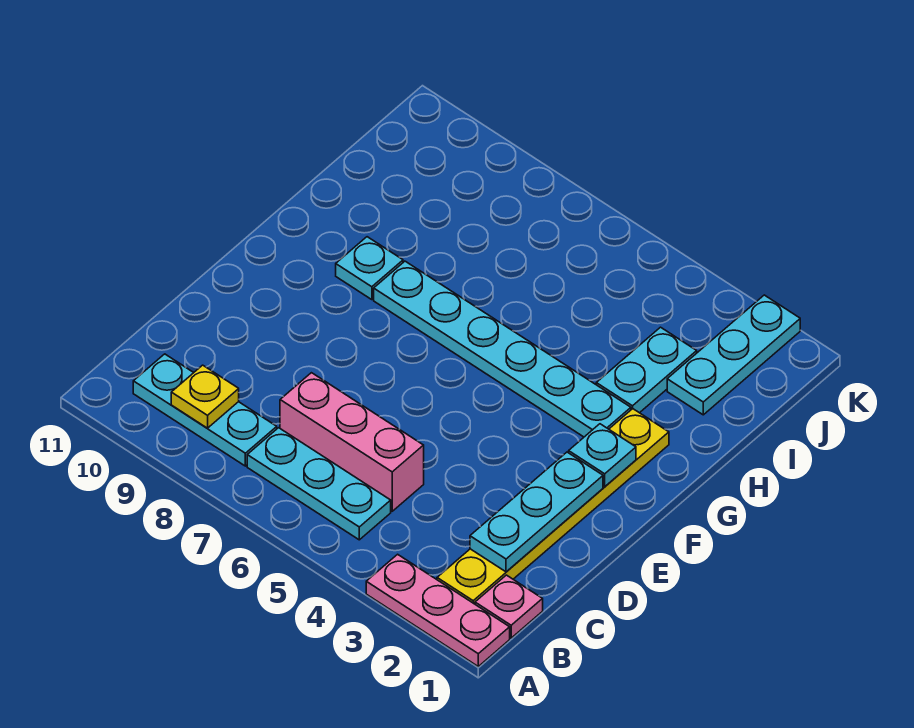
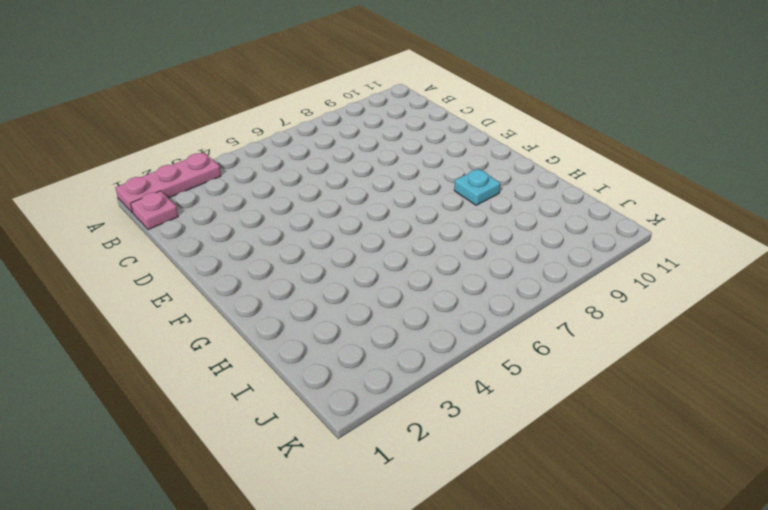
none -> yellow 1x6 plate [437,409,669,604]
none -> cyan 1x3 plate [247,428,391,540]
none -> cyan 1x3 plate [133,354,277,466]

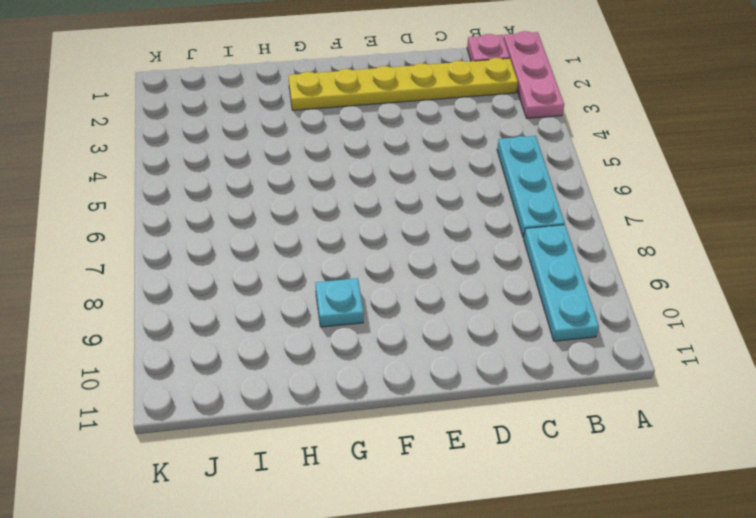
none -> pink 1x3 brick [280,373,424,511]
none -> cyan 1x6 plate [374,261,631,437]
none -> cyan 1x2 plate [596,327,697,413]

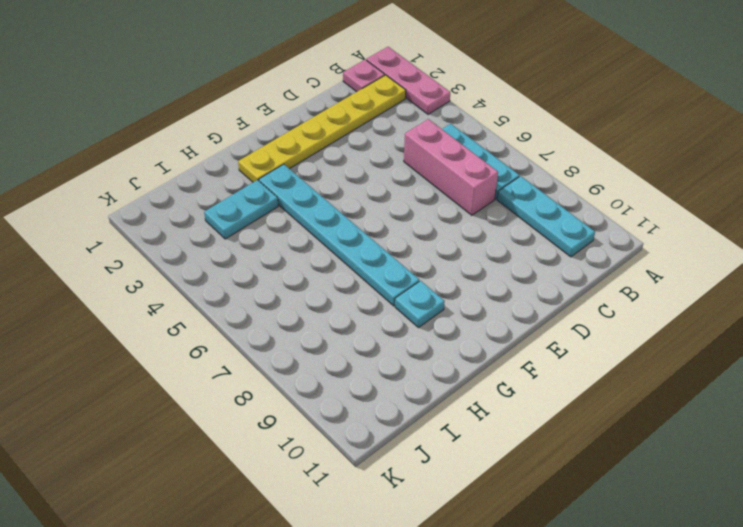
none -> cyan 1x3 plate [667,295,800,415]
none -> yellow 1x1 plate [171,365,239,428]
none -> cyan 1x3 plate [470,452,603,572]

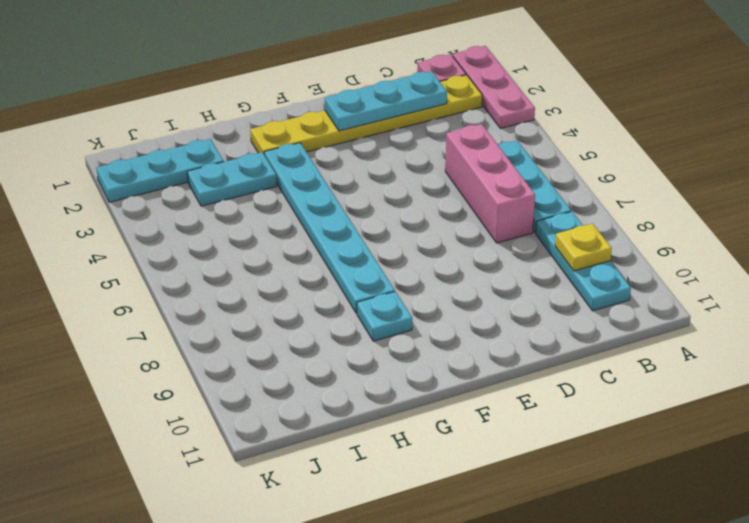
none -> cyan 1x1 plate [569,424,636,487]

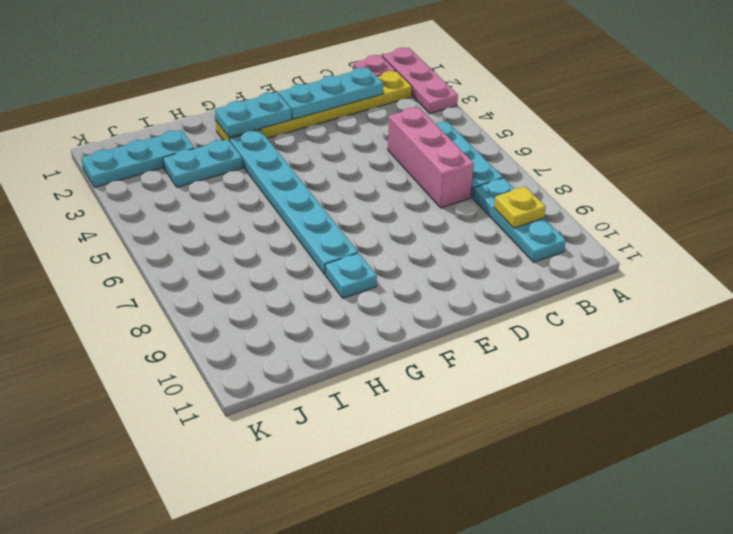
cyan 1x2 plate [215,92,292,137] -> cyan 1x1 plate [569,424,636,487]

